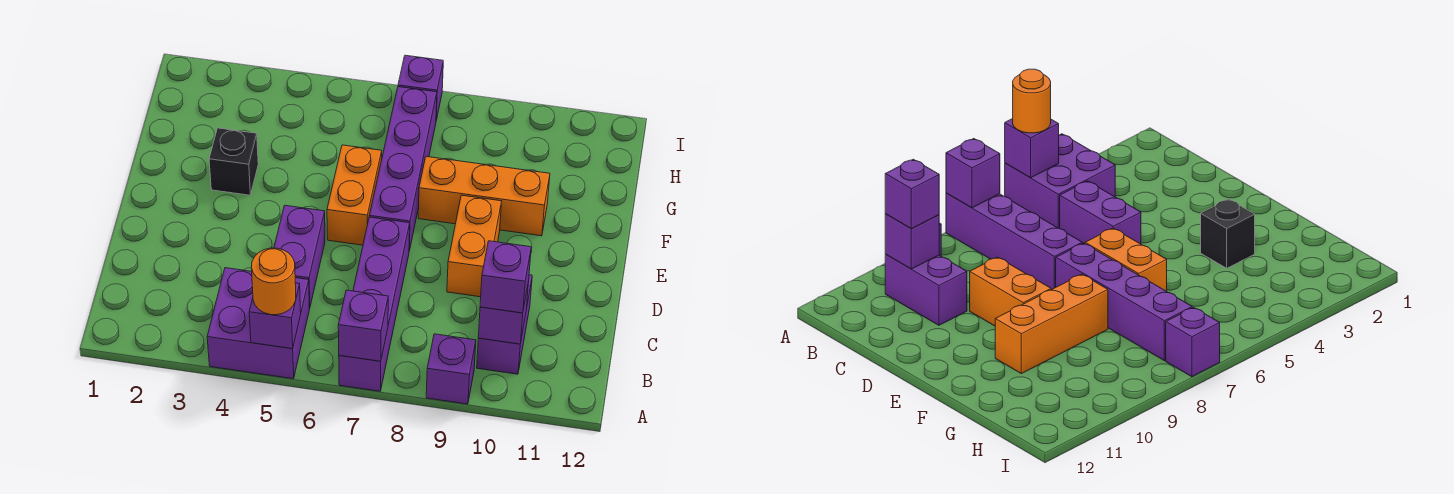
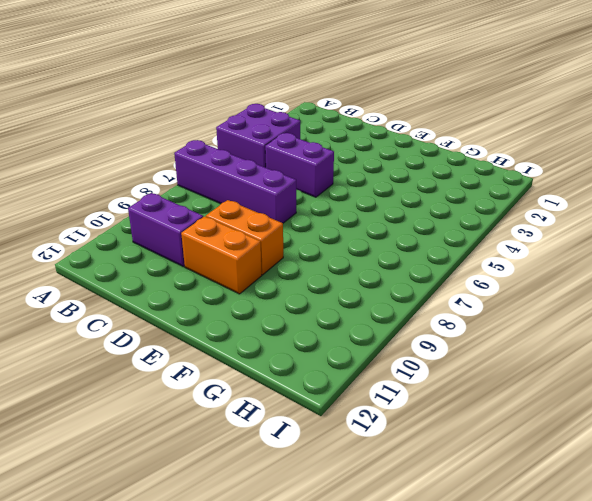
orange 1x2 brick [181,216,262,294] -> orange 1x2 brick moved to [327,145,382,245]
none -> purple 1x1 brick [426,334,476,404]
none -> purple 1x4 brick [369,87,437,251]
none -> black 1x1 brick [209,128,258,195]

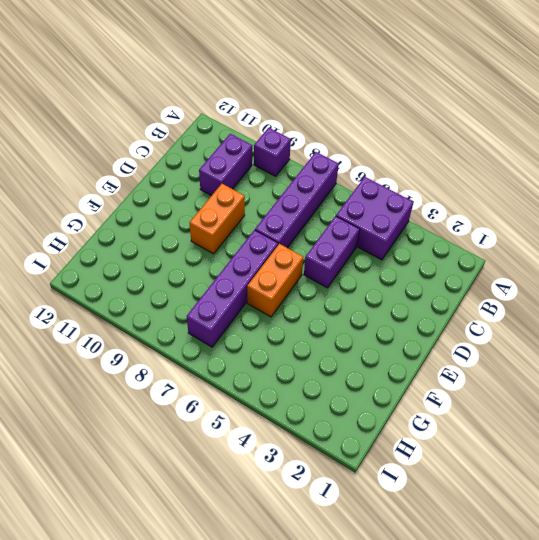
none -> black 1x1 brick [209,128,258,195]
none -> orange 1x3 brick [418,157,550,236]
none -> purple 1x1 brick [398,55,443,120]

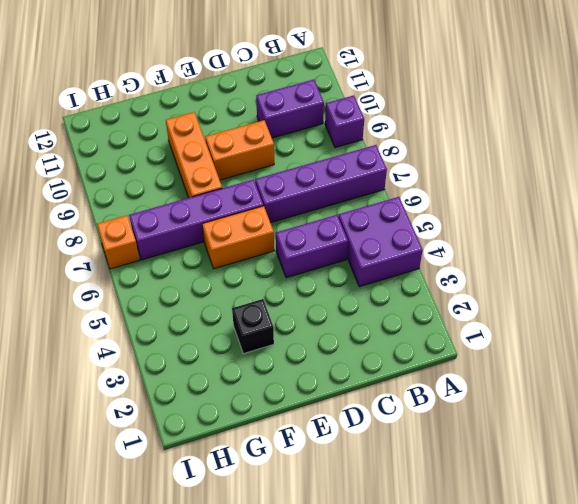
orange 1x1 brick [97,216,140,269] -> purple 1x1 brick [398,55,443,120]
none -> purple 1x1 brick [249,283,301,349]
none -> purple 1x1 brick [338,290,388,361]
none -> purple 1x1 brick [478,281,529,344]

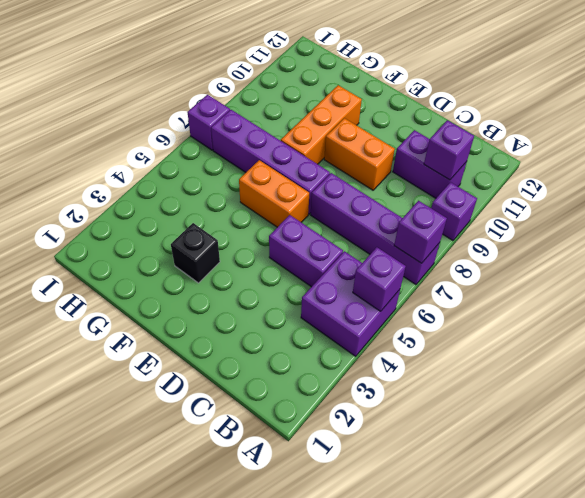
none -> orange 1x1 round brick [251,248,296,315]
none -> purple 1x1 brick [480,241,531,313]

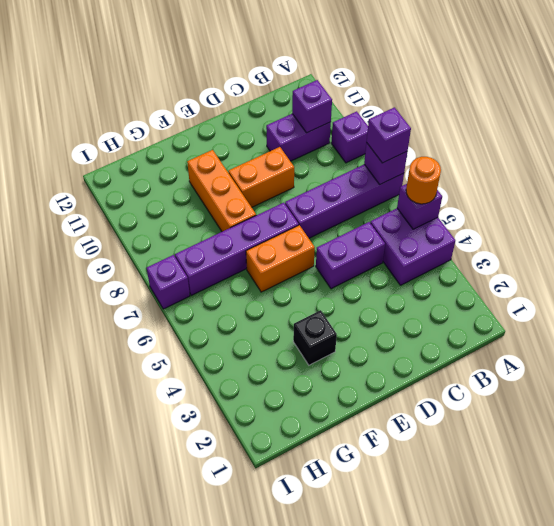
purple 1x1 brick [366,107,411,163] -> purple 1x1 brick moved to [480,241,531,313]

